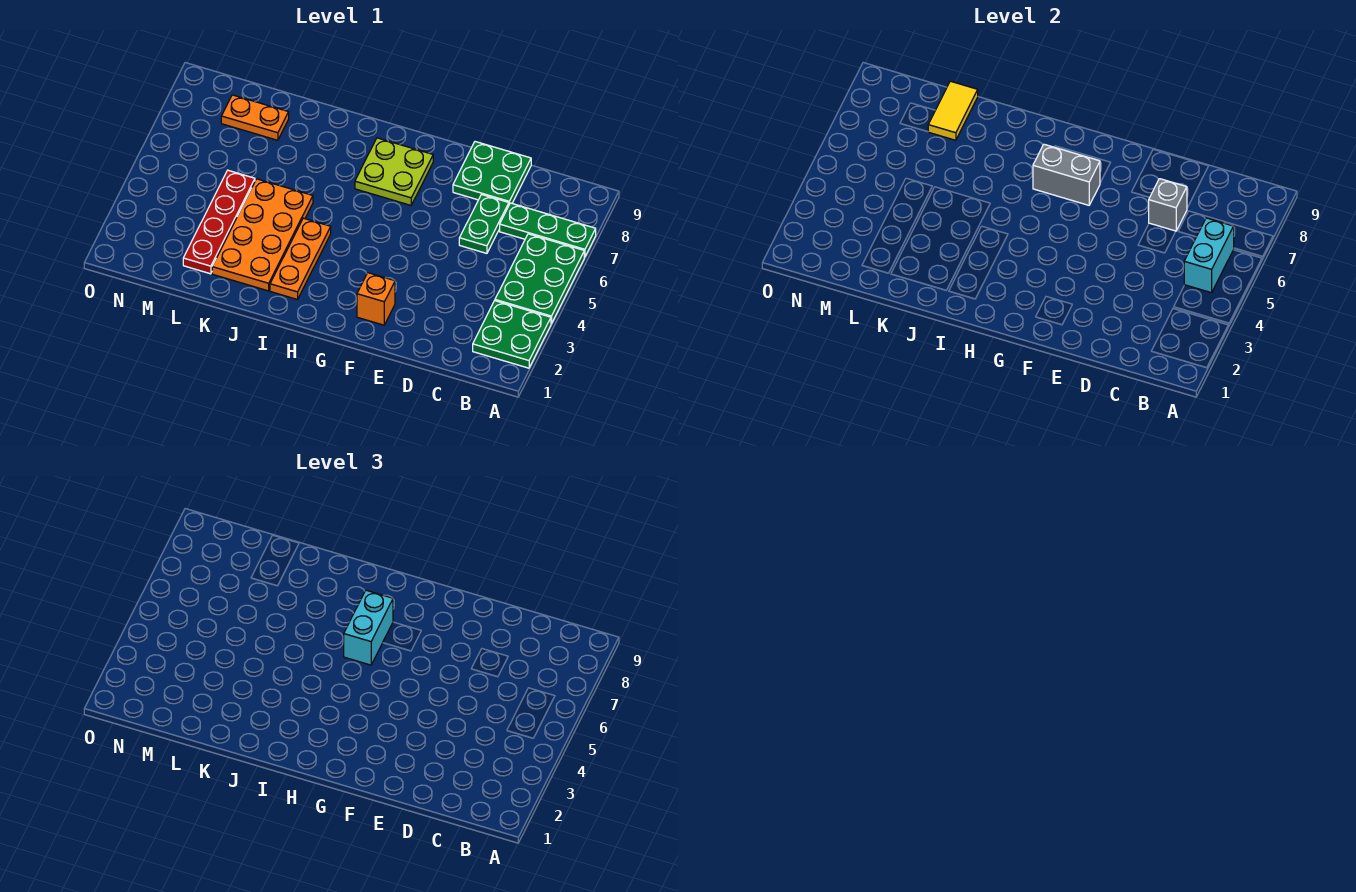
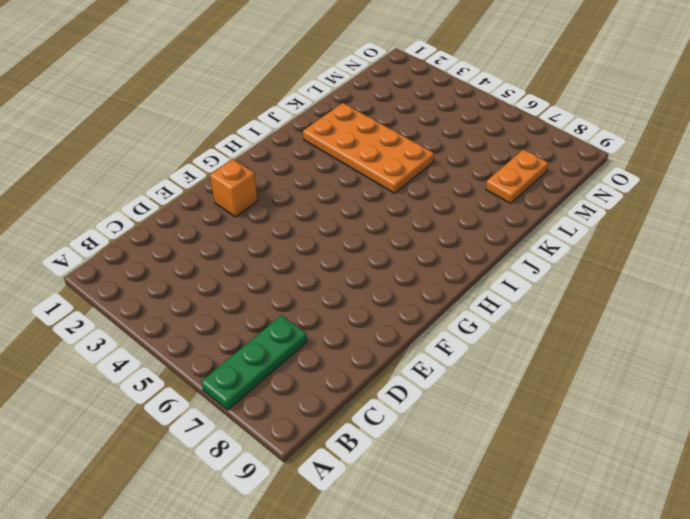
none -> green 2x2 plate [473,301,551,368]
none -> green 2x3 plate [495,234,584,324]
none -> green 1x2 plate [459,195,509,253]

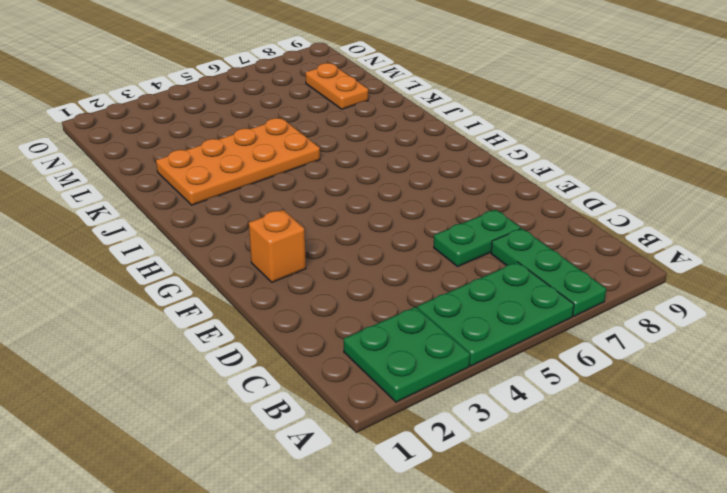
none -> green 2x2 plate [453,142,531,204]
none -> lime 2x2 plate [355,138,433,205]
none -> orange 1x3 plate [270,218,331,300]

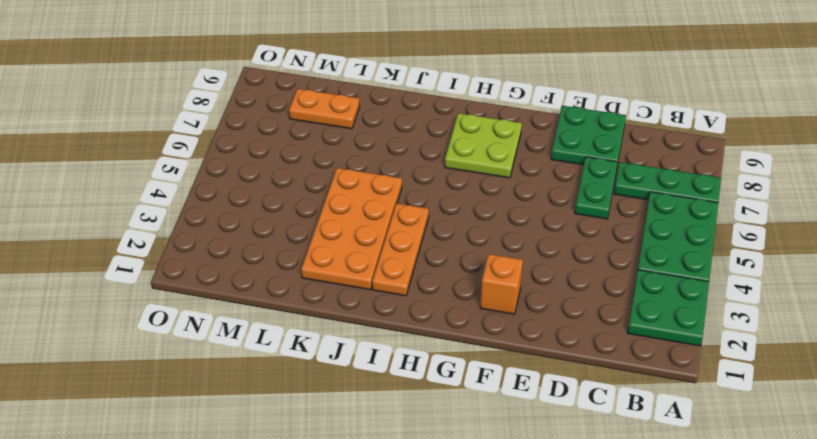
none -> red 1x4 plate [183,170,255,274]
none -> cyan 1x2 brick [1184,218,1234,293]
none -> grey 1x1 brick [1149,179,1187,231]

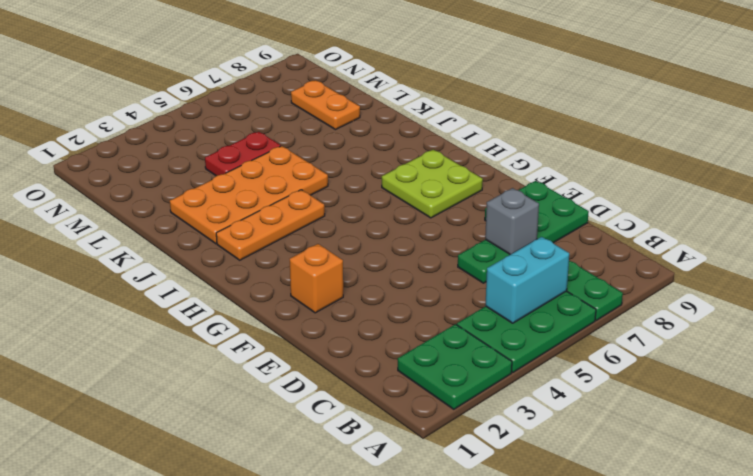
red 1x2 plate [205,132,281,176] -> red 1x4 plate [183,170,255,274]
none -> grey 1x2 brick [1033,144,1100,205]
none -> yellow 1x2 tile [928,81,978,140]
none -> cyan 1x2 brick [344,590,393,665]

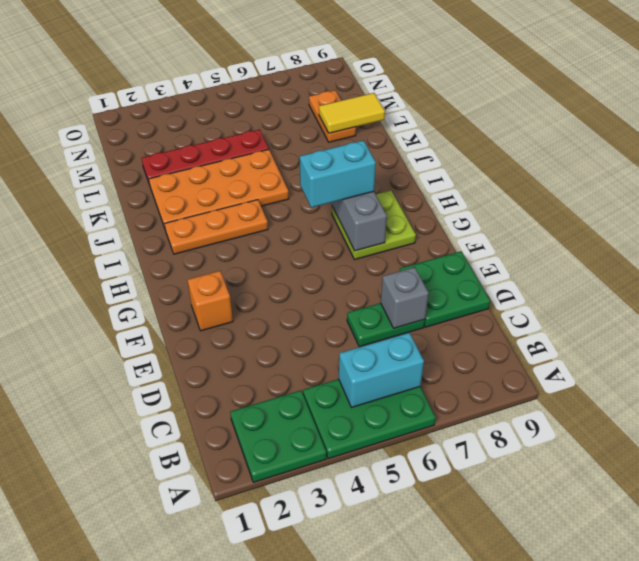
none -> green 1x3 plate [500,203,596,257]

